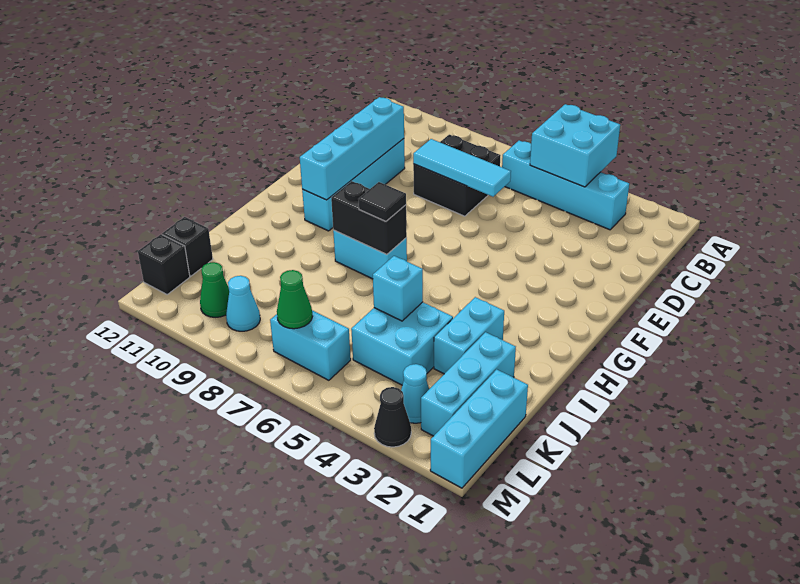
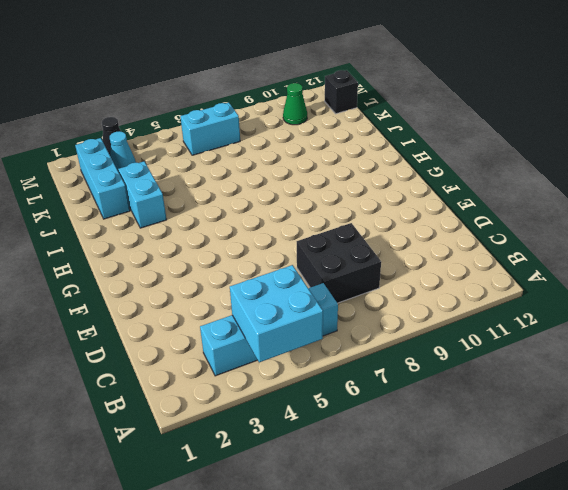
none -> cyan 1x4 brick [302,139,405,231]
none -> cyan 1x2 brick [333,230,407,279]
none -> cyan 2x2 brick [351,302,453,385]

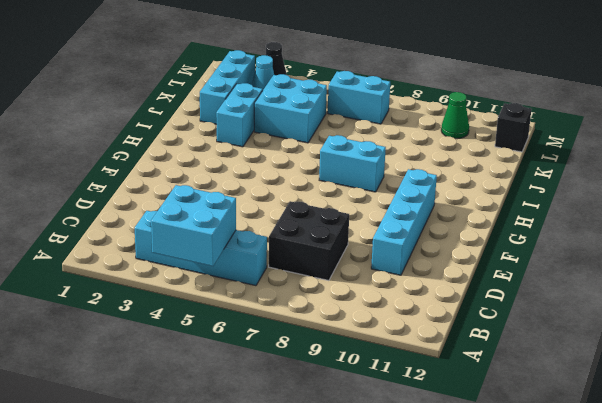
none -> cyan 1x3 brick [430,369,528,488]
none -> black 1x1 brick [162,217,213,276]
none -> cyan 1x1 cone [226,276,260,331]

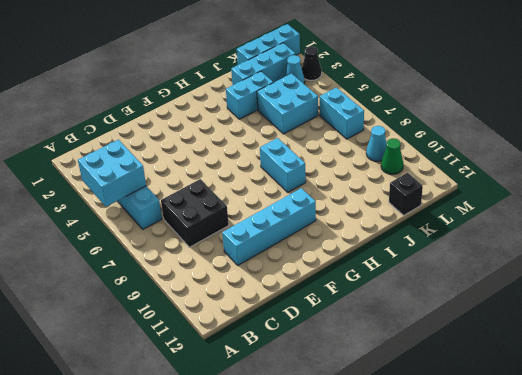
none -> black 1x1 brick [138,234,190,294]
none -> cyan 1x3 tile [413,139,511,197]
none -> cyan 1x4 brick [300,97,404,200]

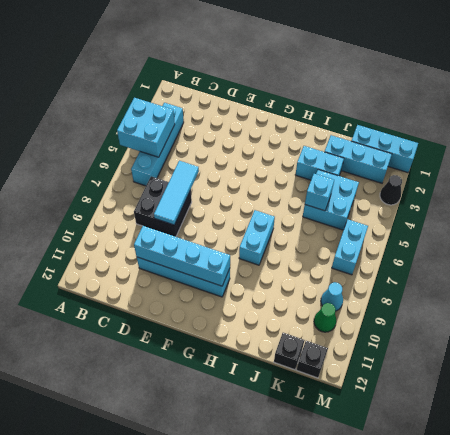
none -> cyan 1x1 cone [401,364,429,423]
none -> black 1x2 brick [331,181,407,255]
none -> green 1x1 cone [277,270,313,329]

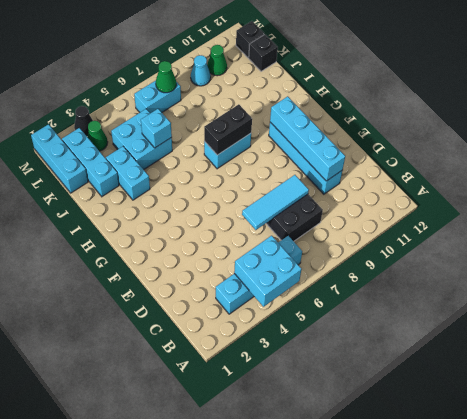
green 1x1 cone [87,121,108,151] -> cyan 1x1 cone [401,364,429,423]
none -> black 1x1 tile [358,182,406,221]

